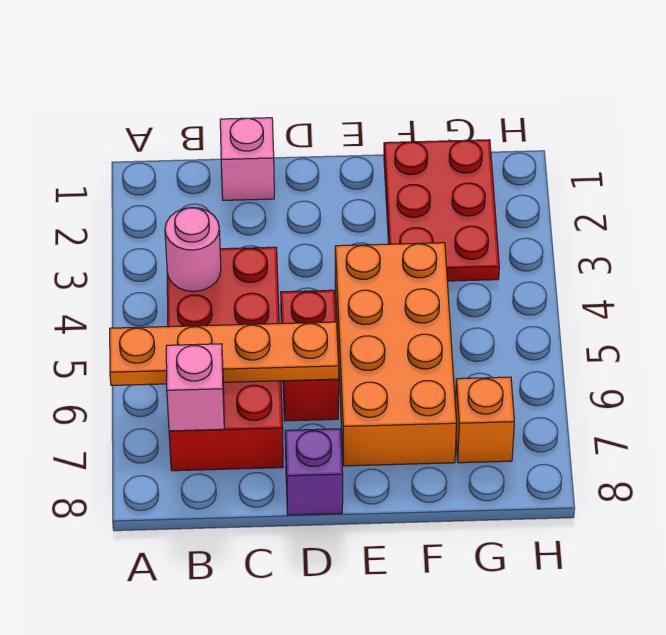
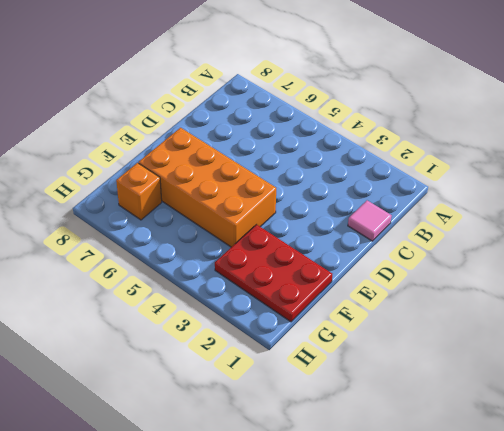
pink 1x1 tile [348,200,392,241] -> pink 1x1 brick [220,118,274,200]
none -> red 2x4 brick [167,247,283,471]
none -> red 1x2 brick [281,290,339,421]

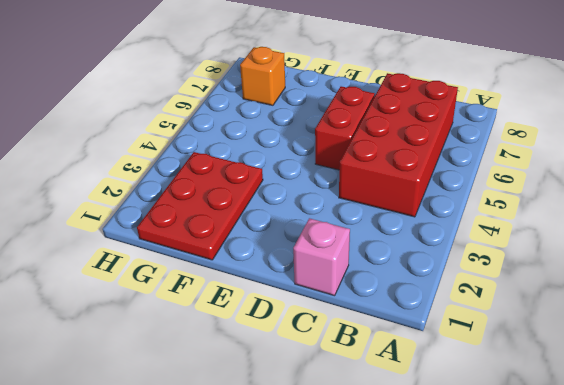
none -> purple 1x1 brick [285,429,343,515]
none -> orange 2x4 brick [335,243,457,466]

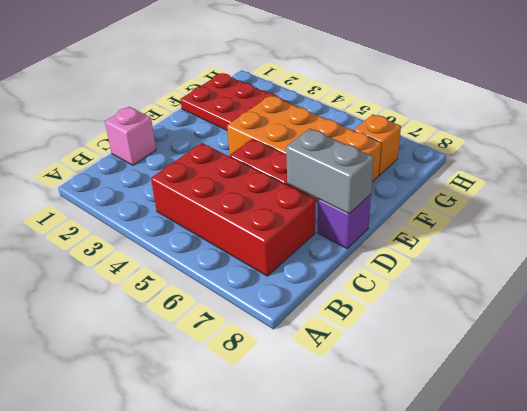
grey 1x2 brick [286,129,374,214] -> none
none -> orange 1x4 plate [110,322,339,385]
none -> pink 1x1 round brick [165,207,221,292]

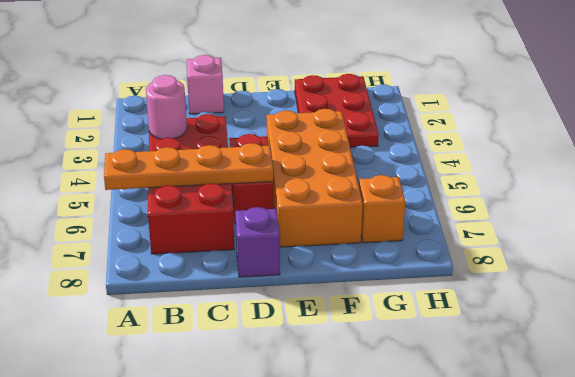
none -> pink 1x1 brick [166,344,224,431]

